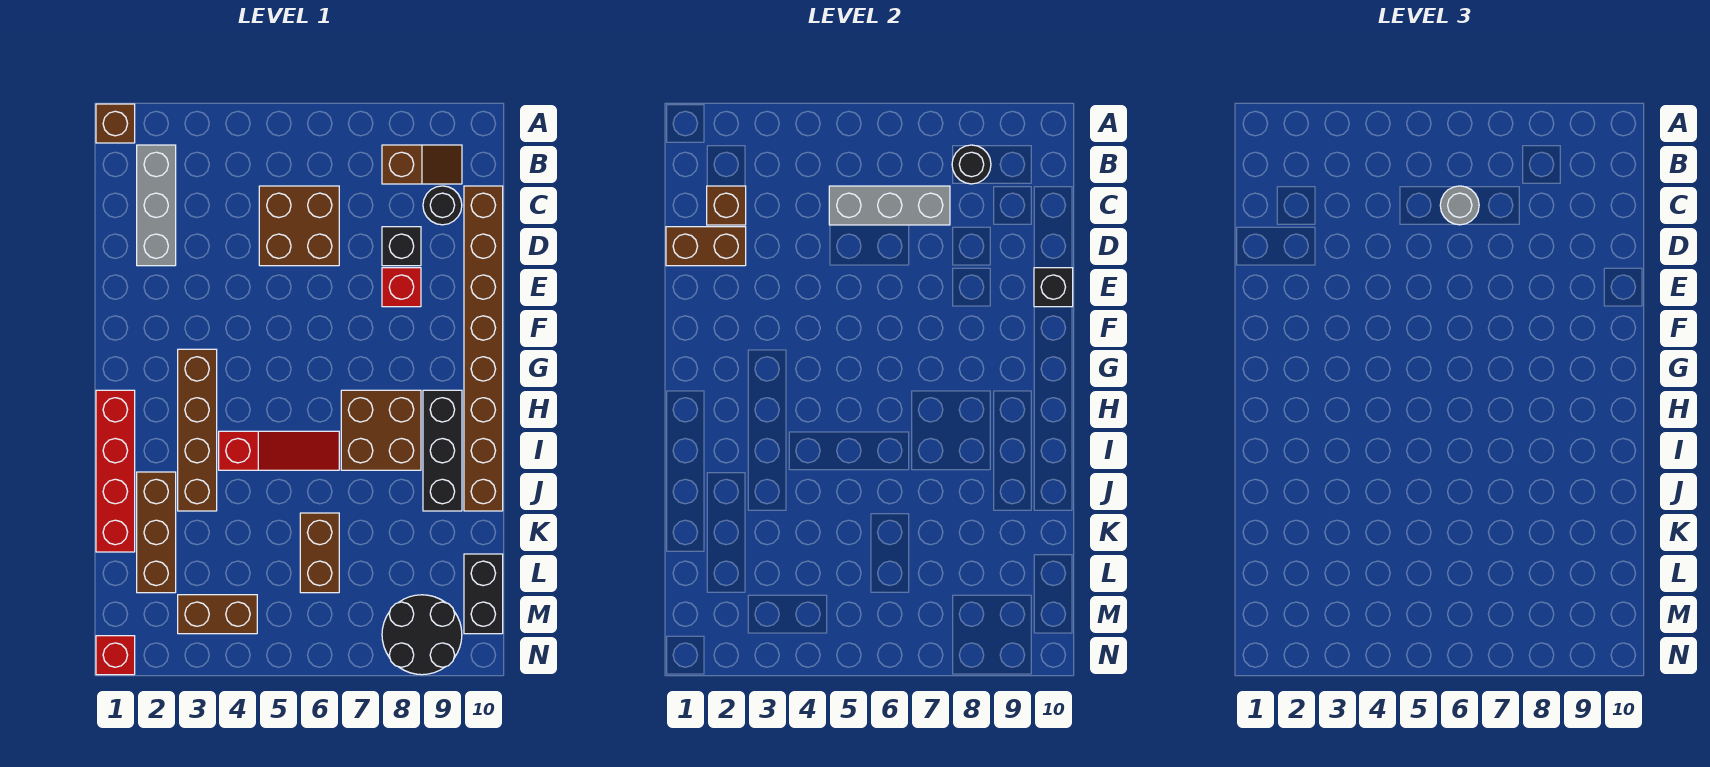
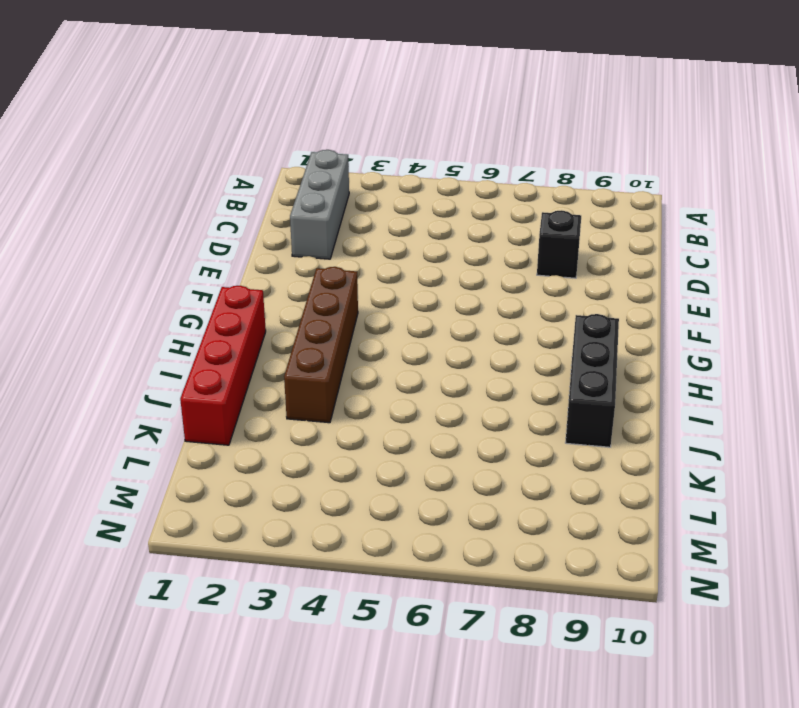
none -> brown 1x1 brick [96,104,135,143]
none -> brown 1x2 slope [382,145,462,184]
none -> brown 2x2 brick [259,186,339,266]

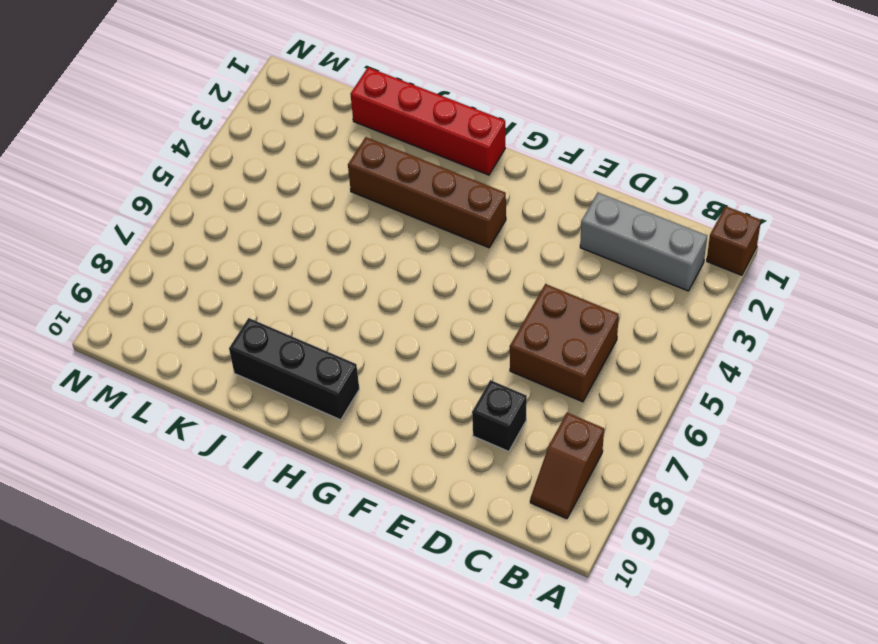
none -> black 1x1 round brick [423,186,462,225]
none -> brown 1x8 brick [464,186,503,511]
none -> red 1x1 brick [382,268,421,307]

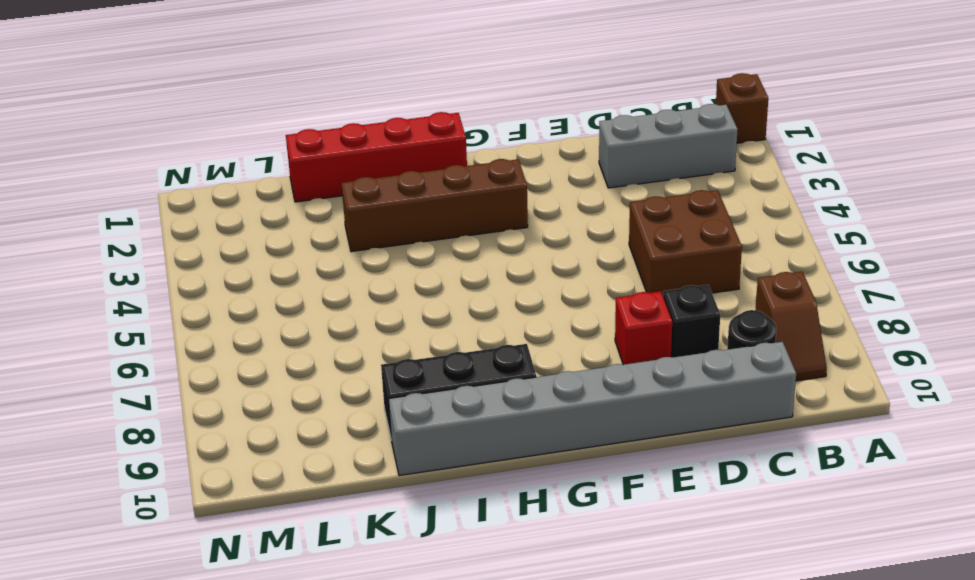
grey 1x8 brick [388,342,796,476] -> brown 1x8 brick [464,186,503,511]
none -> brown 2x2 brick [341,390,421,470]
none -> red 1x3 slope [219,431,339,470]
none -> brown 1x3 brick [137,472,176,593]

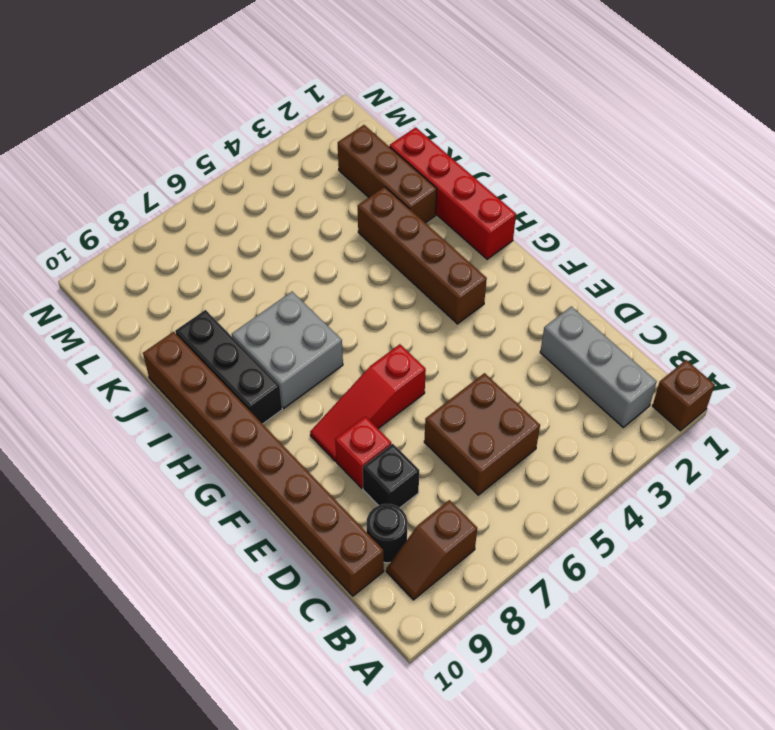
red 1x3 slope [310,344,426,461] -> red 1x3 slope moved to [219,431,339,470]
grey 2x2 brick [232,292,343,408] -> brown 2x2 brick [341,390,421,470]
none -> brown 1x2 brick [300,513,339,593]
none -> black 1x2 brick [464,554,503,634]
none -> brown 1x2 brick [178,595,257,634]

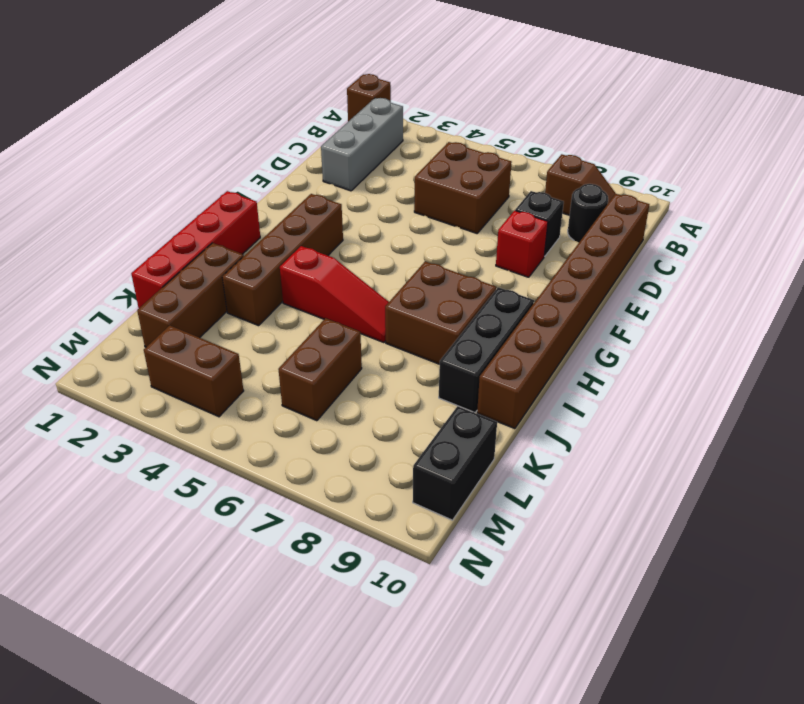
none -> black 2x2 round brick [382,595,462,675]
none -> red 1x1 brick [96,636,135,675]
none -> black 1x1 round brick [952,145,991,184]

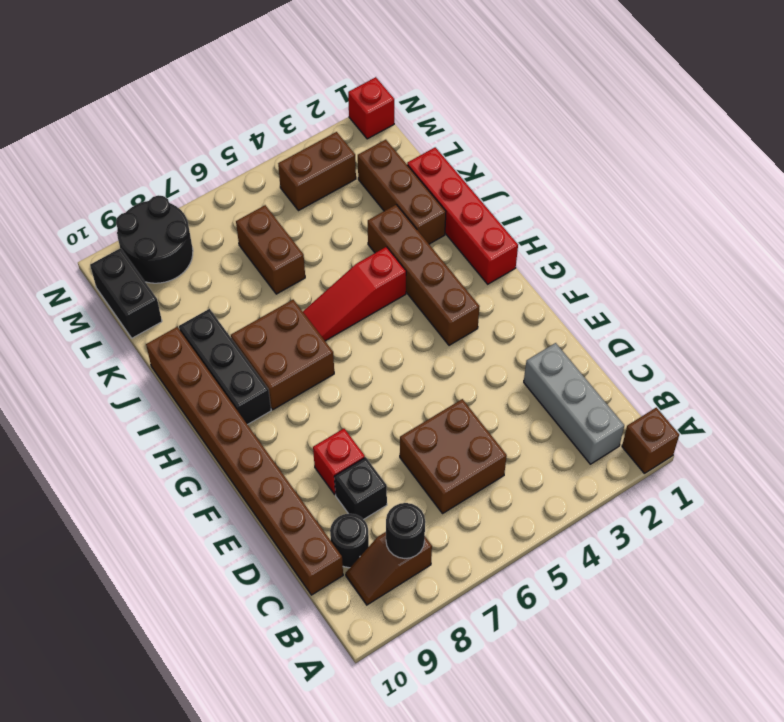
none -> brown 1x1 brick [707,186,746,225]
none -> grey 1x3 brick [829,186,950,225]
none -> brown 1x2 brick [666,227,746,266]

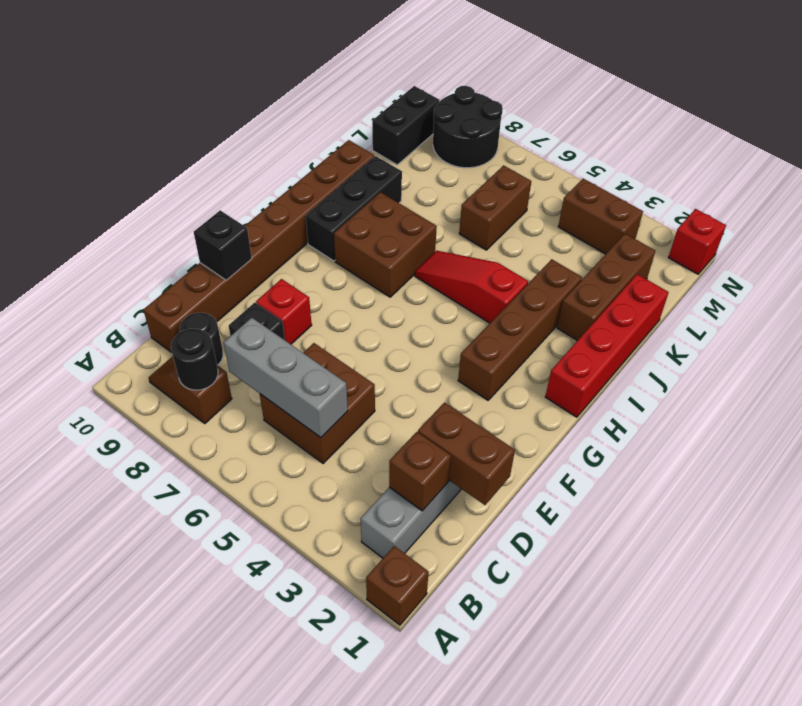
none -> grey 1x1 round brick [1440,186,1479,225]

